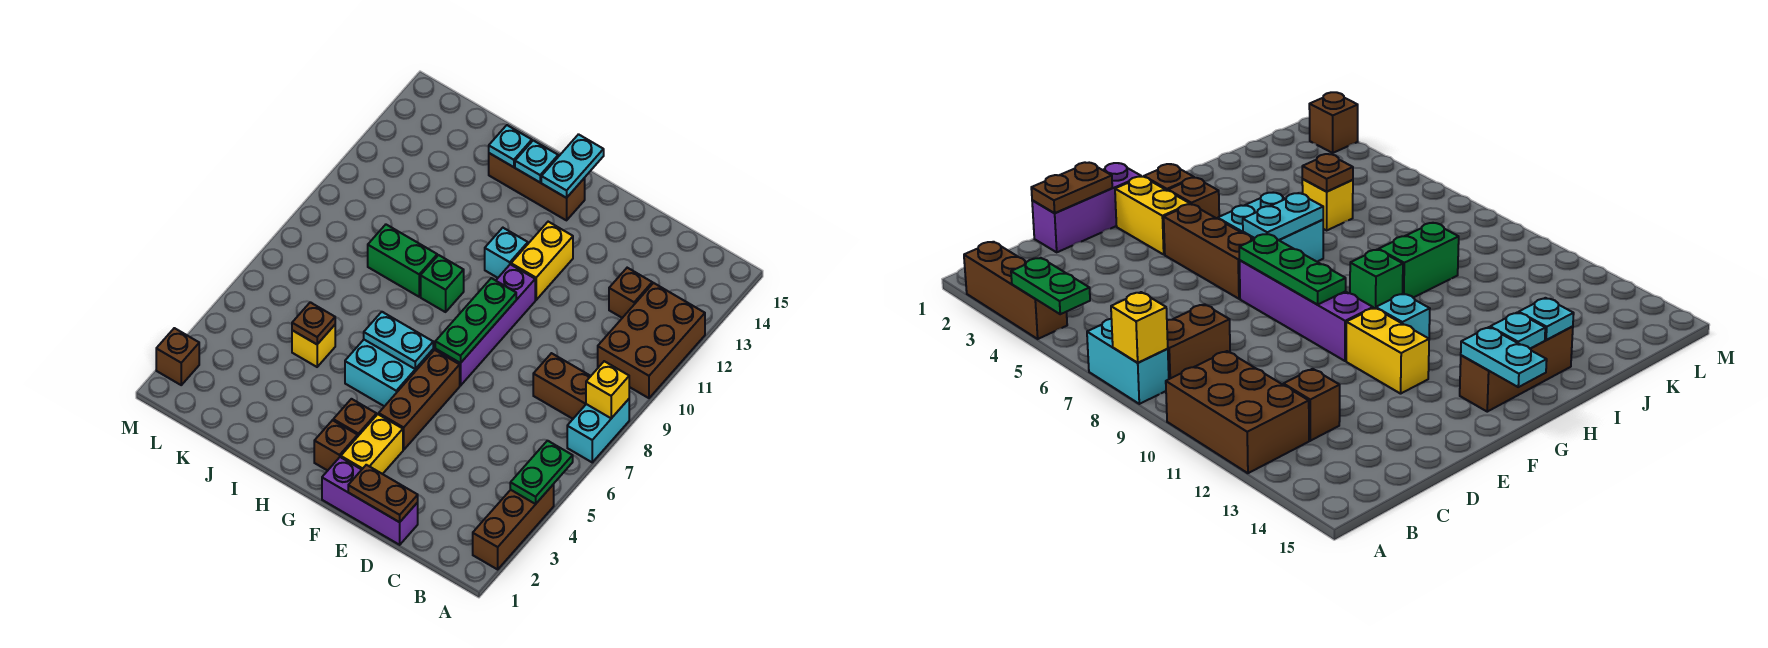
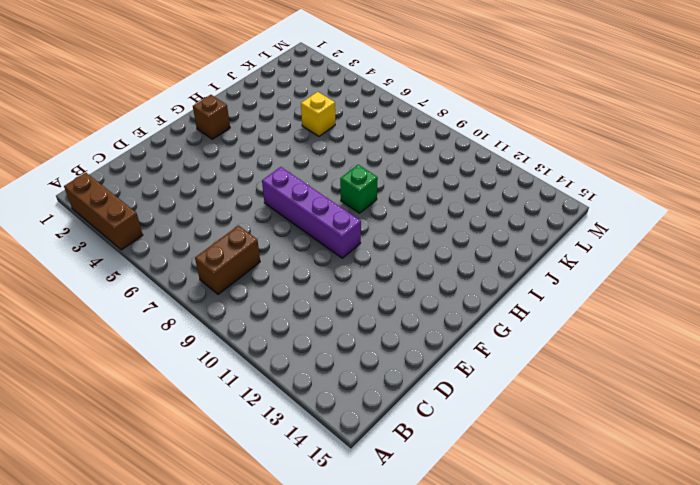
none -> cyan 1x2 brick [567,399,629,462]
none -> brown 2x3 brick [598,283,705,398]
none -> brown 1x1 brick [609,268,652,318]

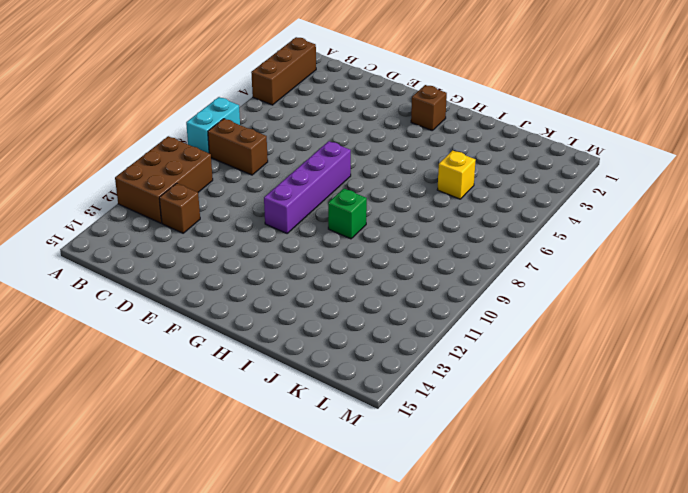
none -> purple 1x3 brick [322,457,418,545]
none -> yellow 1x2 brick [341,414,403,474]
none -> brown 1x3 brick [379,350,460,450]

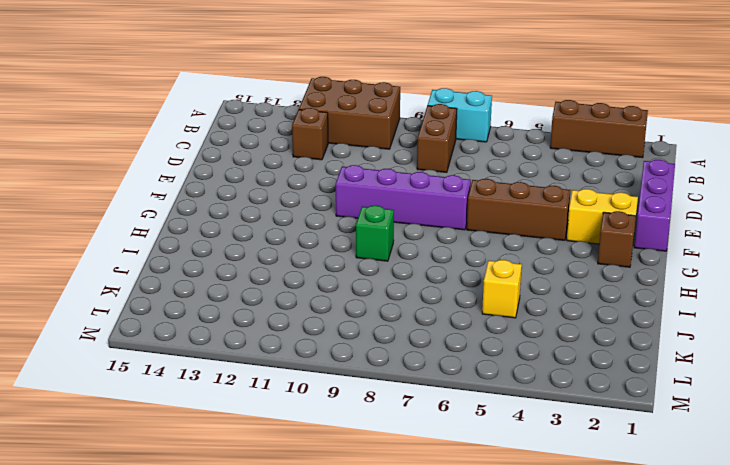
none -> yellow 1x2 brick [511,222,573,300]
none -> brown 1x1 brick [333,399,376,436]
none -> cyan 2x2 brick [345,340,433,406]

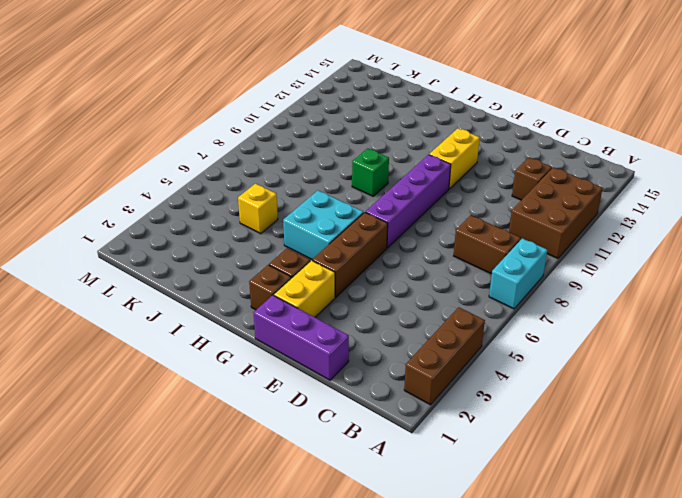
none -> cyan 1x1 brick [485,228,528,278]
none -> brown 1x3 brick [489,153,585,220]
none -> green 1x2 brick [368,225,437,297]

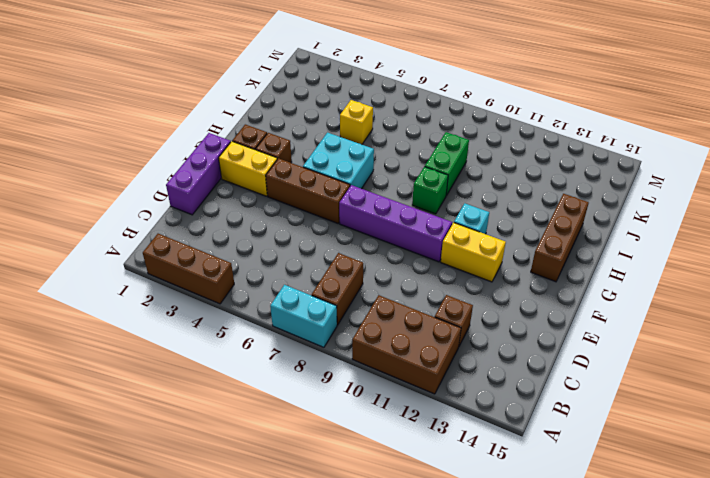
none -> brown 1x1 brick [156,328,199,385]
none -> green 1x2 plate [510,441,573,504]
none -> yellow 1x1 brick [586,361,629,418]

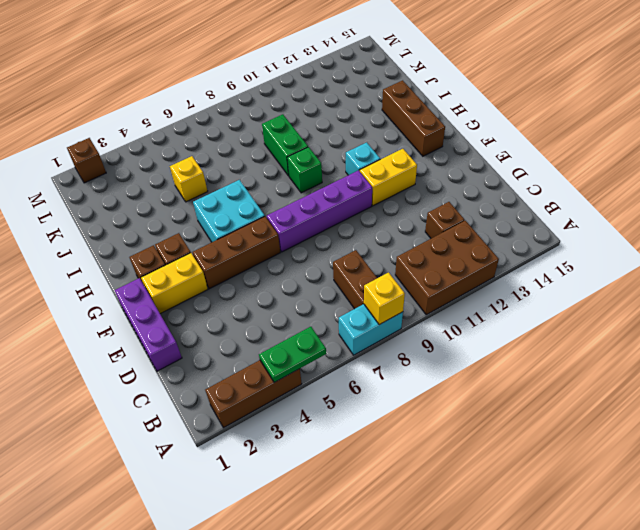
none -> brown 1x2 plate [348,465,418,522]
none -> green 1x3 plate [435,278,516,363]
none -> cyan 1x2 plate [364,312,433,369]

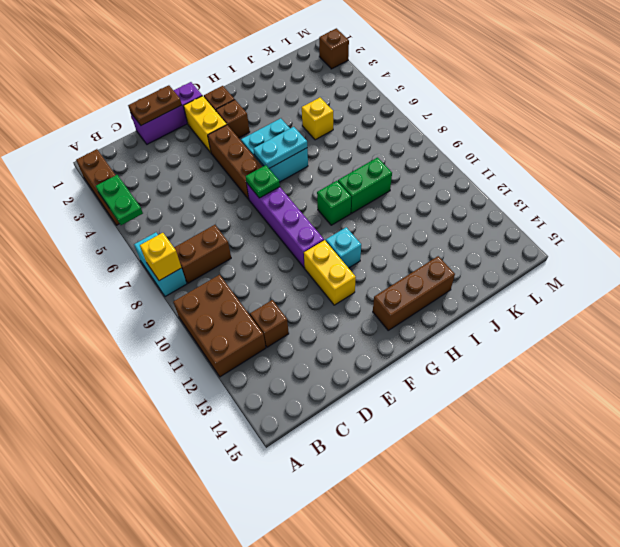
green 1x1 plate [246,165,280,198] -> green 1x3 plate [435,278,516,363]
none -> cyan 1x2 plate [541,134,604,198]
none -> cyan 1x1 plate [515,140,558,182]
none -> cyan 1x1 plate [489,125,532,167]

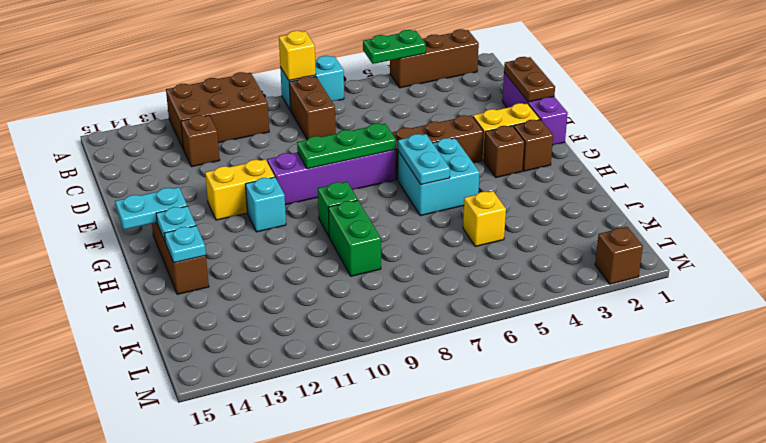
none -> brown 1x1 plate [292,302,335,344]

